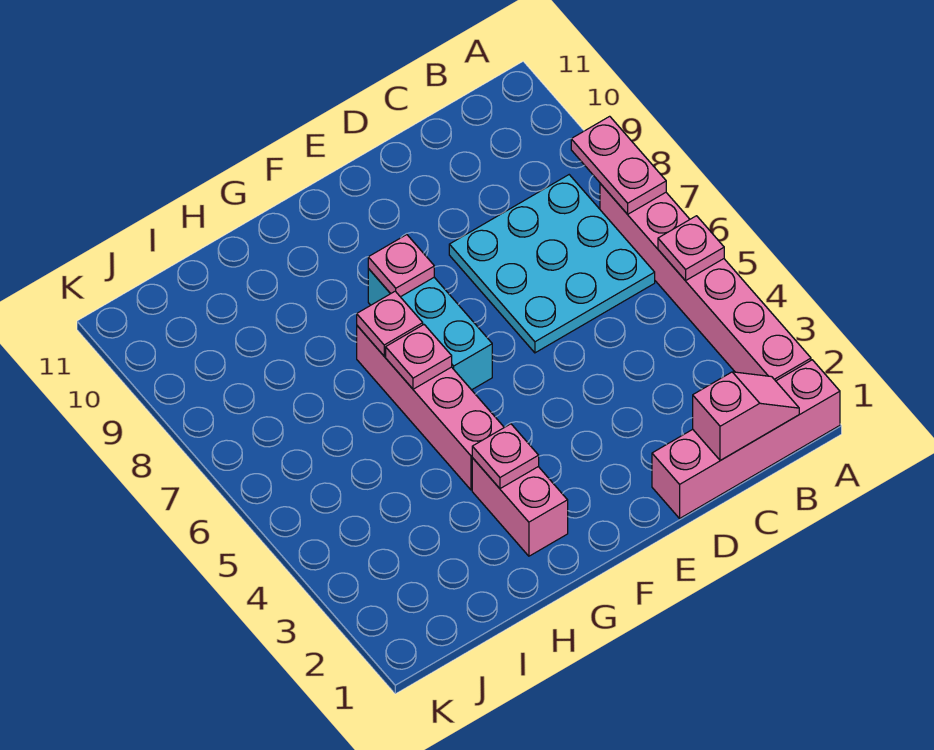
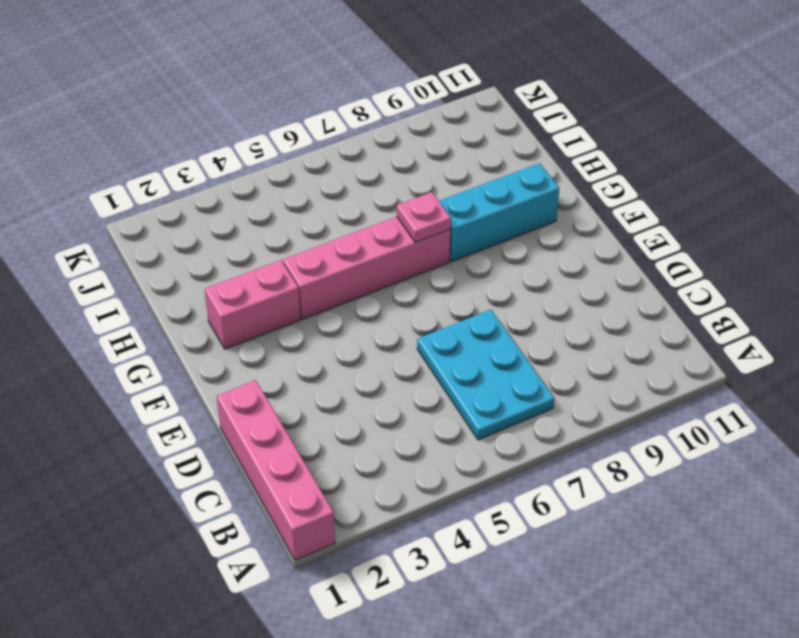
cyan 2x3 plate [417,310,554,440] -> cyan 3x3 plate [449,175,655,353]
cyan 1x3 brick [439,163,559,262] -> cyan 1x3 brick moved to [368,269,492,390]
none -> pink 1x6 brick [600,184,811,381]
none -> pink 1x1 plate [658,216,724,281]
none -> pink 1x2 plate [571,116,666,214]

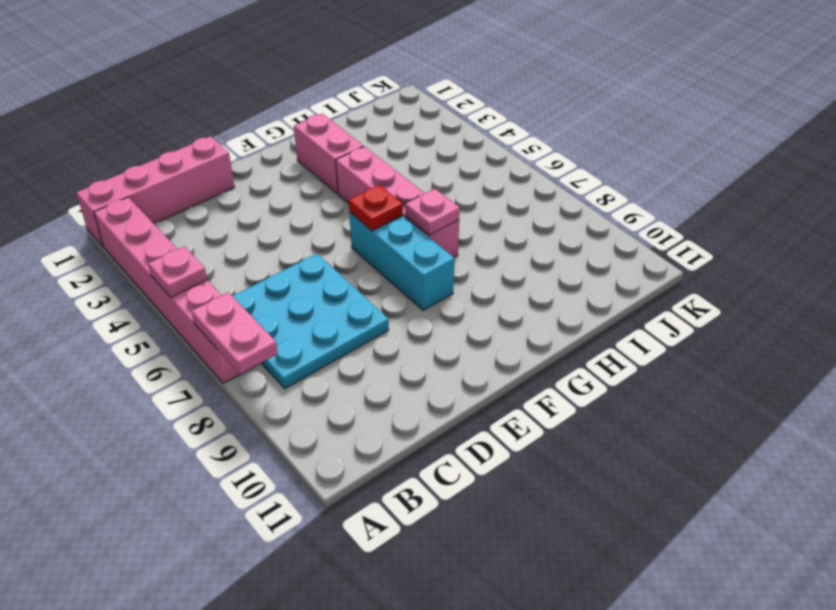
red 1x1 plate [349,185,403,231] -> none
none -> pink 1x2 slope [693,372,799,461]
none -> pink 1x1 plate [368,235,434,297]
none -> pink 1x1 plate [472,424,539,489]

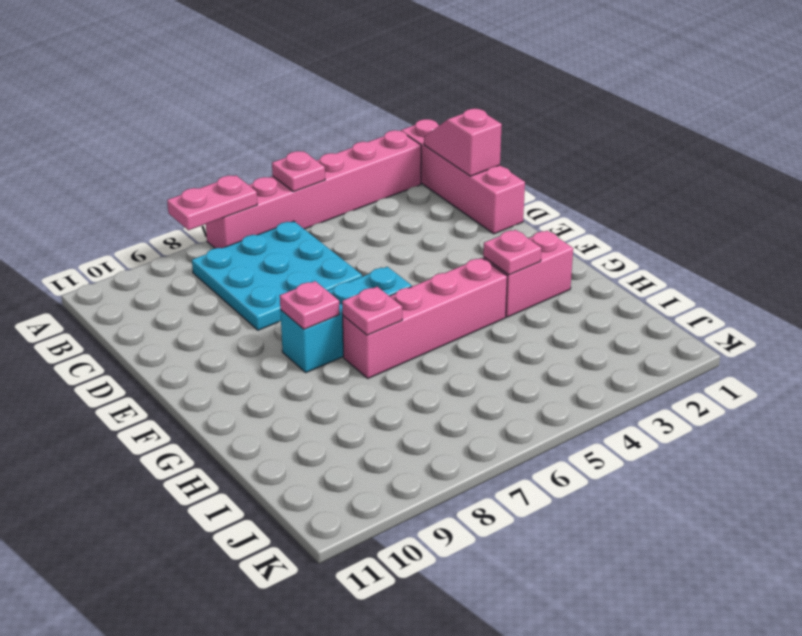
none -> pink 1x1 plate [386,325,452,389]

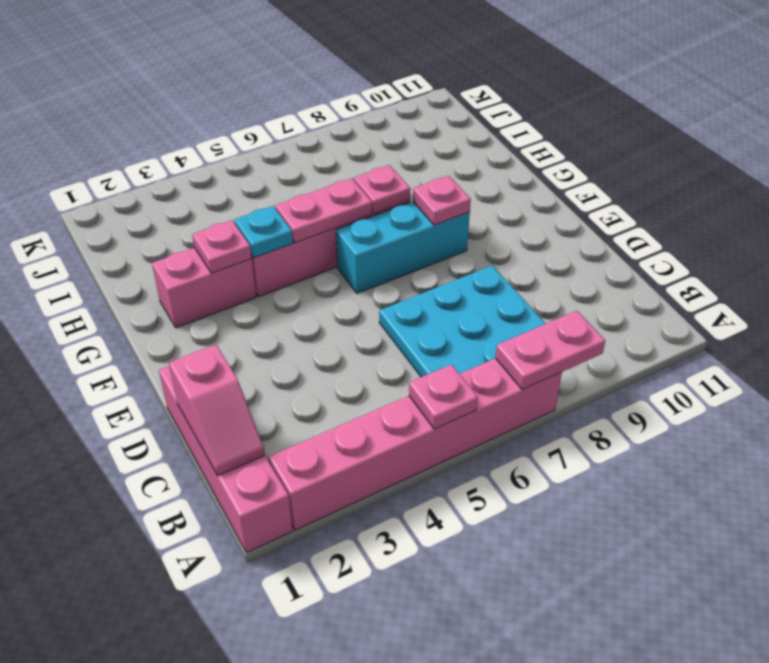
cyan 1x1 plate [234,206,293,258] -> none
pink 1x2 plate [275,178,372,243] -> pink 1x1 plate [386,325,452,389]

